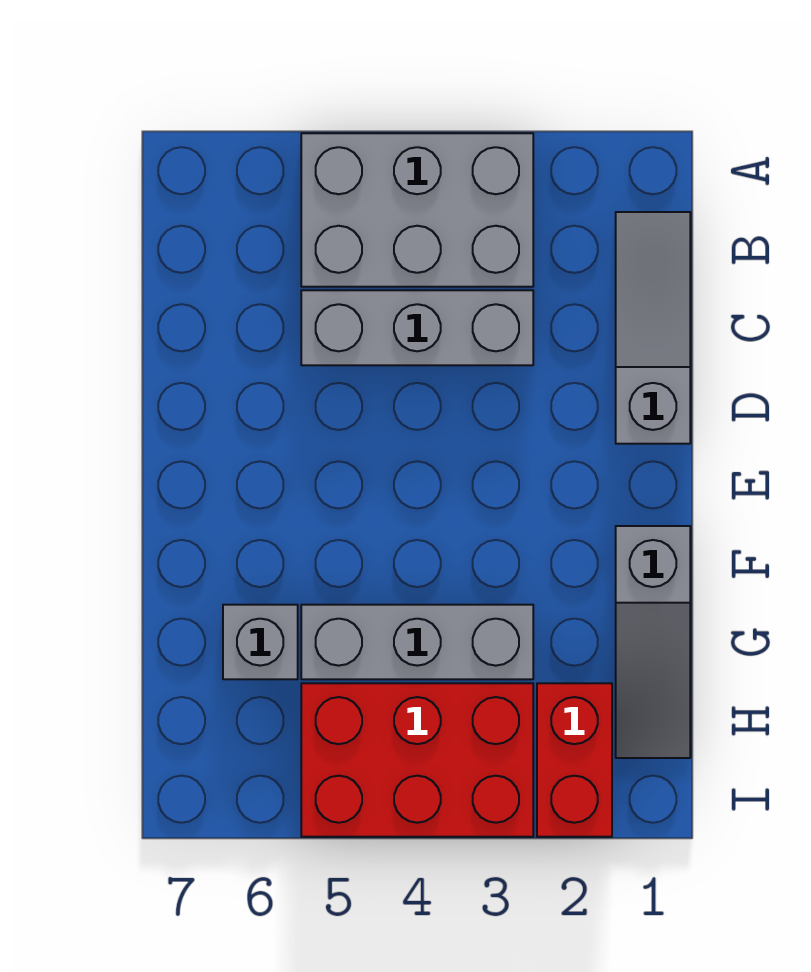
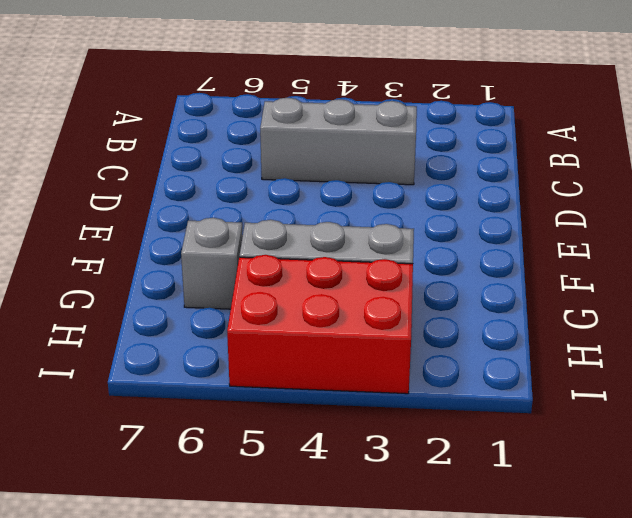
none -> grey 2x3 brick [301,133,533,287]
none -> grey 1x3 slope [616,212,690,444]

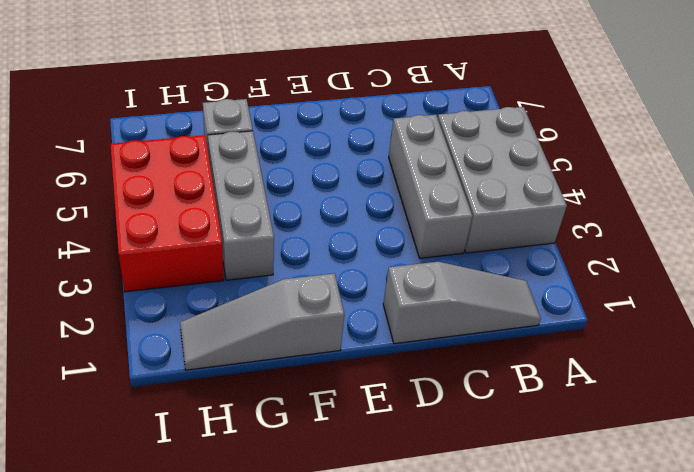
none -> red 1x2 brick [537,683,612,837]

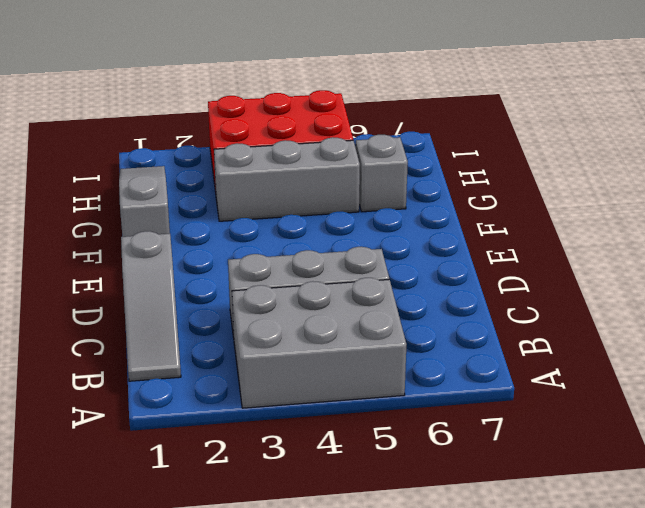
none -> red 1x2 brick [537,683,612,837]

